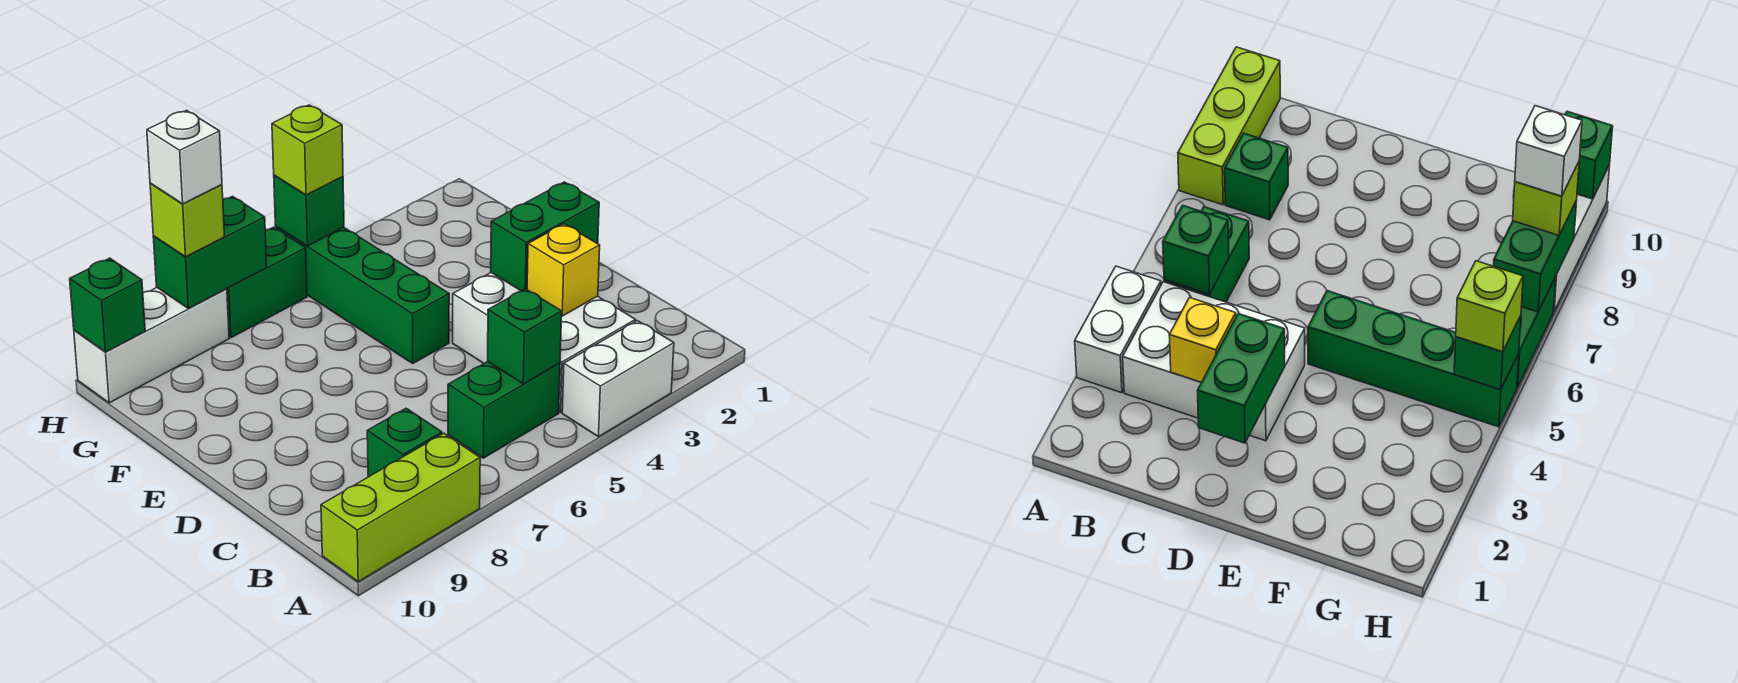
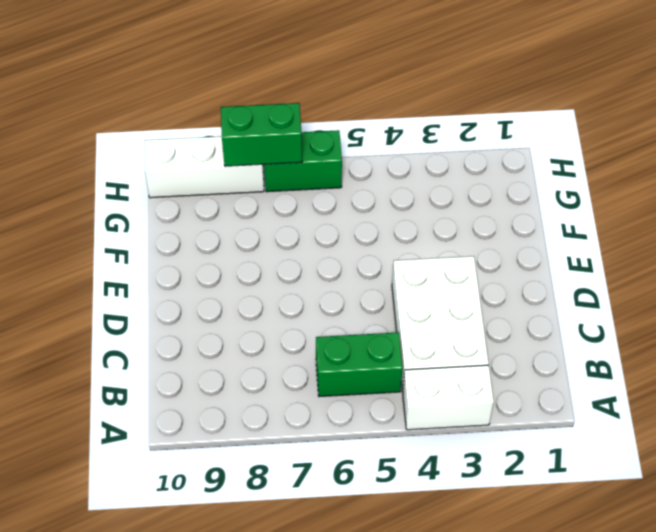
none -> lime 1x3 brick [321,433,480,582]
none -> green 1x1 brick [367,408,442,477]
none -> green 1x4 brick [276,226,449,363]

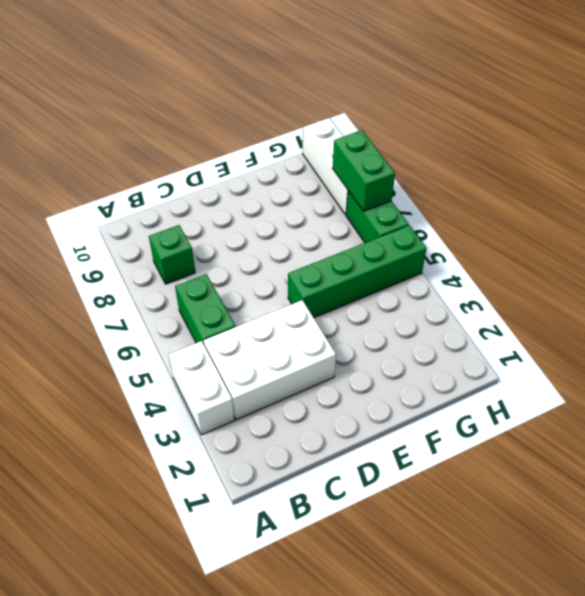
none -> lime 1x3 brick [321,433,480,582]
none -> green 1x1 brick [488,289,562,384]
none -> yellow 1x1 brick [527,224,600,316]

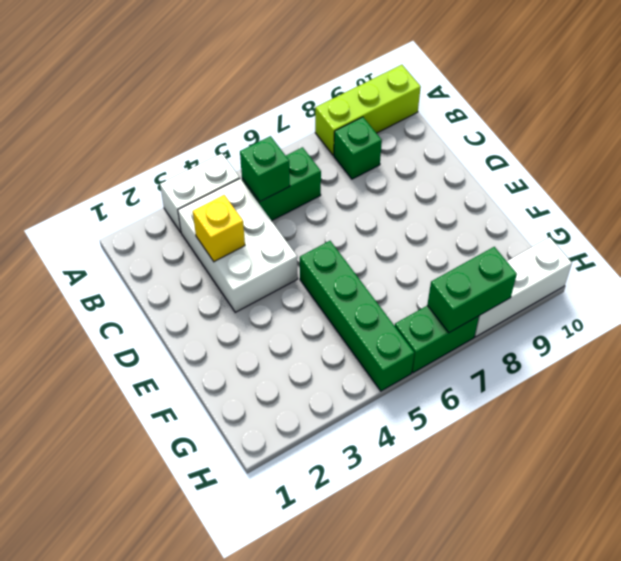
none -> green 1x2 brick [491,182,599,291]
none -> green 1x1 brick [274,175,344,246]
none -> green 1x1 brick [70,258,145,352]

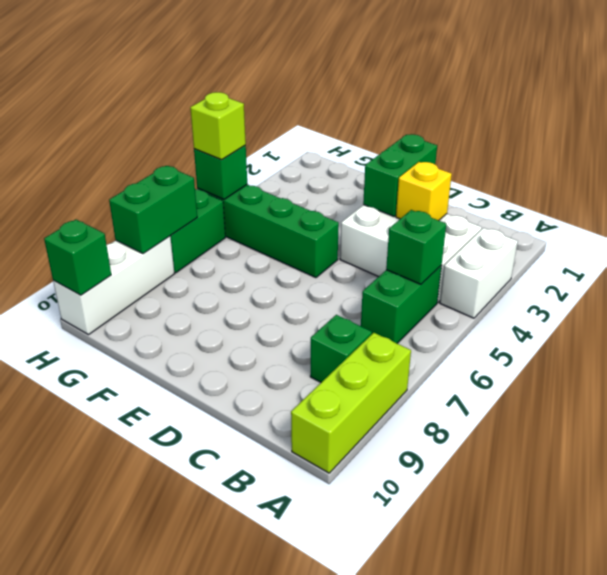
none -> lime 1x1 brick [150,183,225,257]
none -> white 1x1 brick [147,110,222,204]

